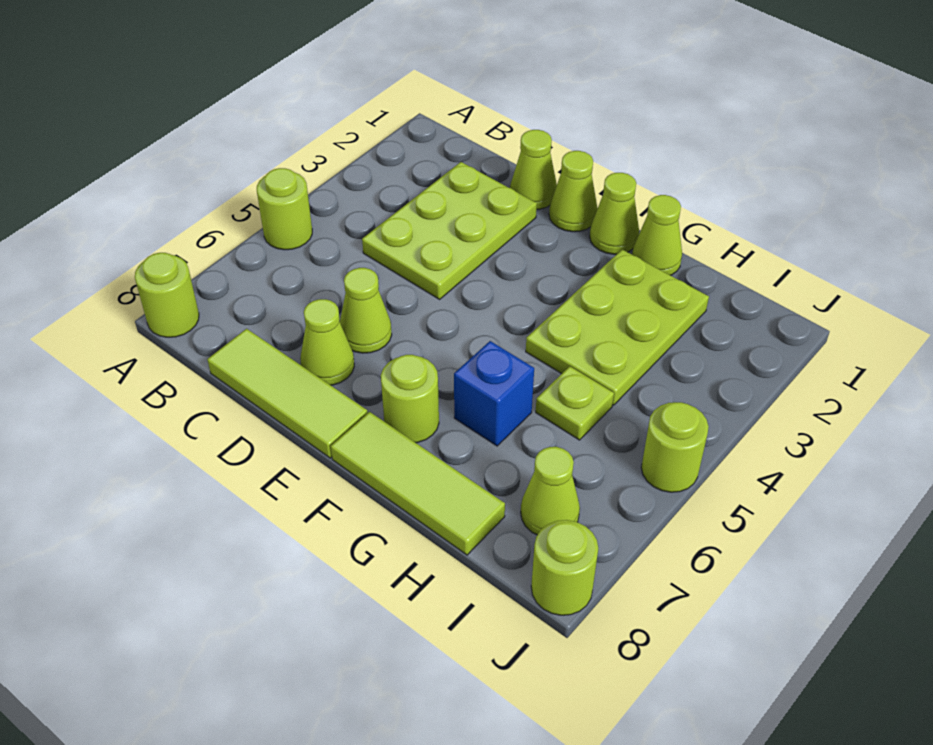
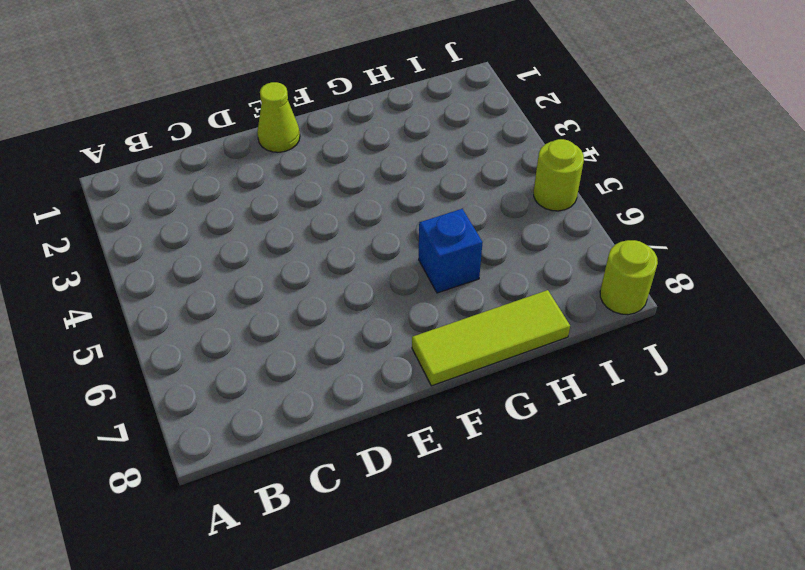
none -> lime 1x1 round brick [257,168,312,250]
none -> lime 1x1 round brick [135,253,199,337]
none -> lime 2x3 plate [362,162,537,299]

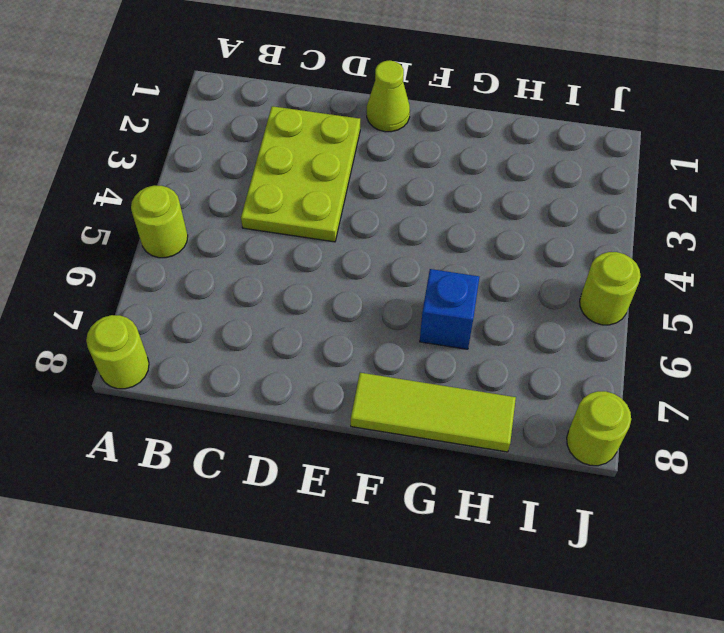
none -> lime 1x3 tile [207,329,368,458]
none -> lime 1x1 cone [510,130,557,209]
none -> lime 1x1 cone [340,268,392,353]

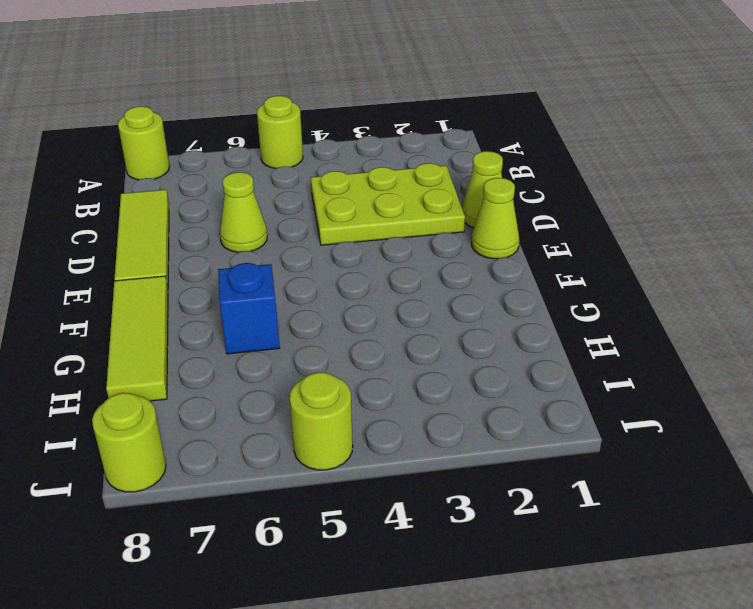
none -> lime 1x1 cone [300,299,354,385]
none -> lime 1x1 cone [590,173,639,254]
none -> lime 1x1 round brick [381,355,439,443]

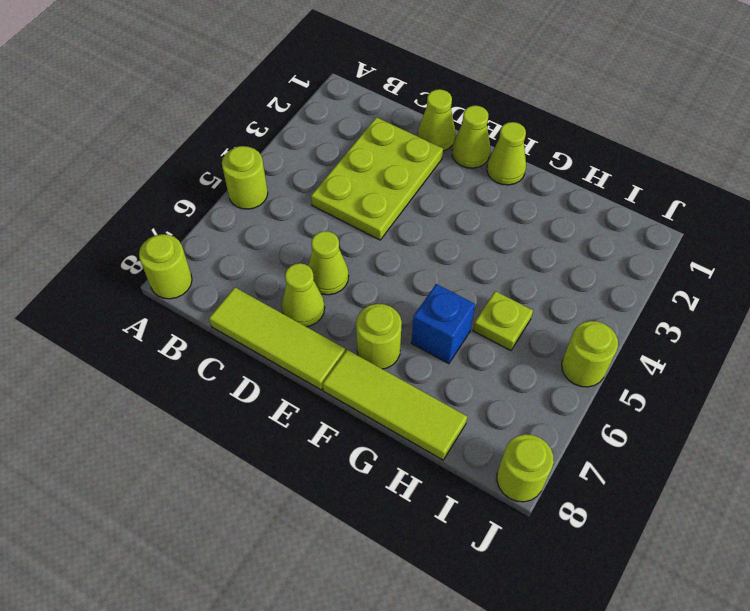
none -> lime 1x1 cone [632,195,682,275]
none -> lime 2x3 plate [526,249,709,405]
none -> lime 1x1 cone [521,447,580,535]

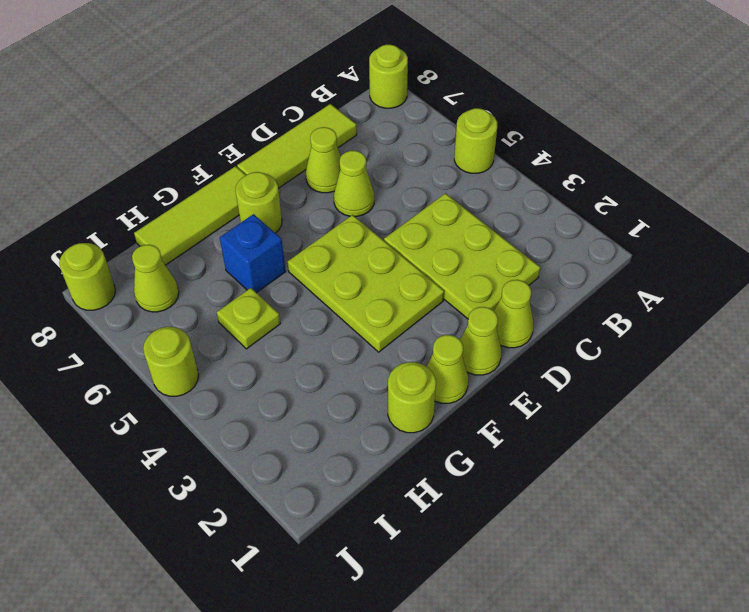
lime 2x3 plate [288,215,444,352] -> lime 2x3 plate moved to [526,249,709,405]
lime 1x1 round brick [388,362,436,433] -> lime 1x1 cone [632,195,682,275]

